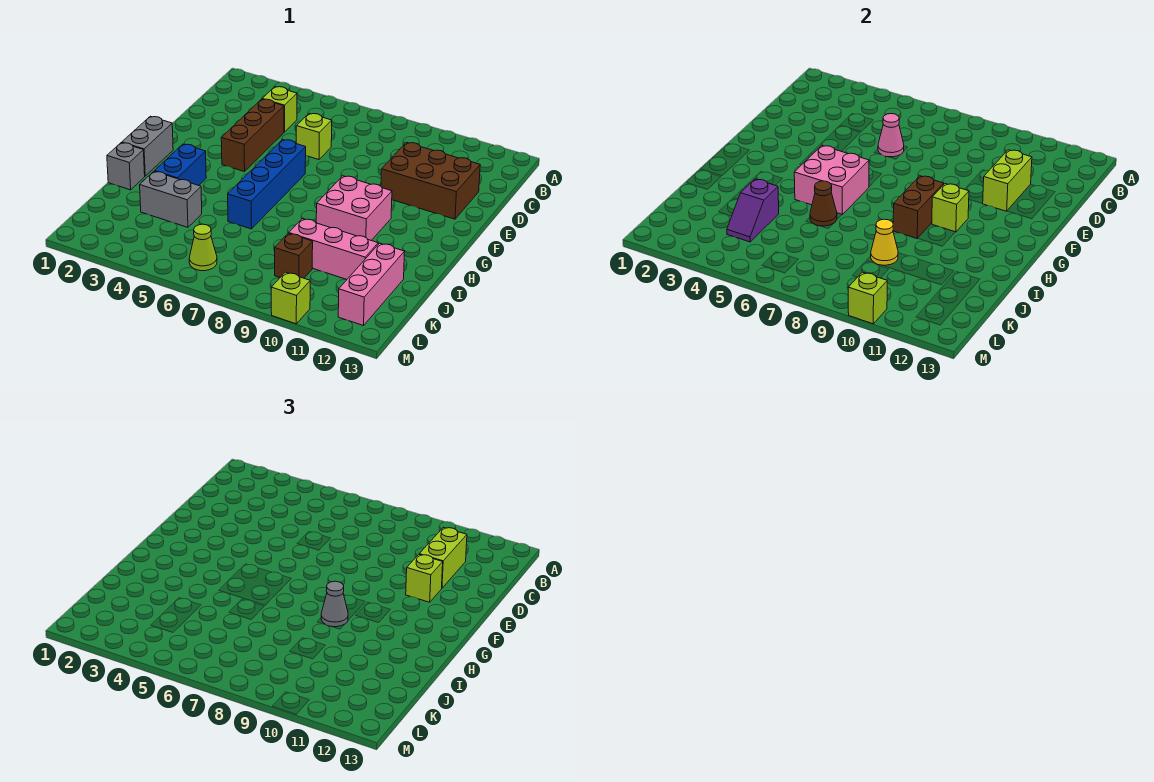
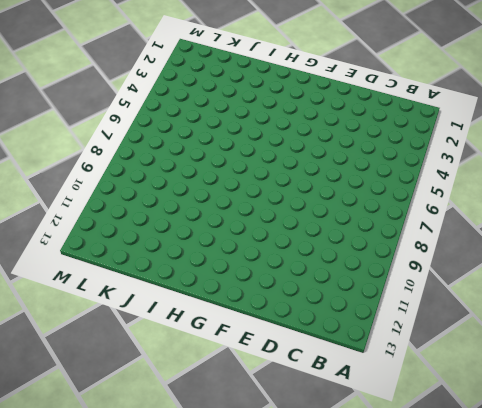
none -> lime 1x1 brick [263,87,297,132]
none -> brown 1x3 brick [221,99,284,172]
none -> lime 1x1 brick [296,113,332,160]

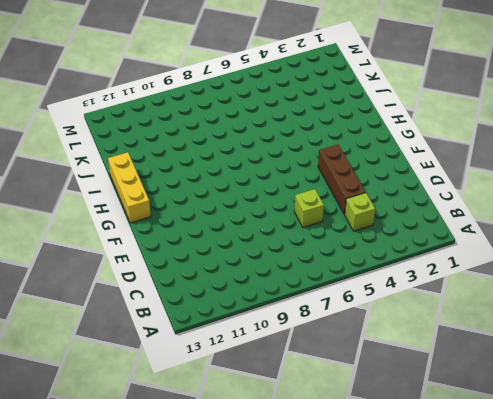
yellow 1x3 brick [108,152,151,223] -> none
none -> brown 2x3 brick [381,142,480,219]
none -> blue 1x4 brick [228,139,306,229]
none -> grey 1x2 brick [122,116,173,176]

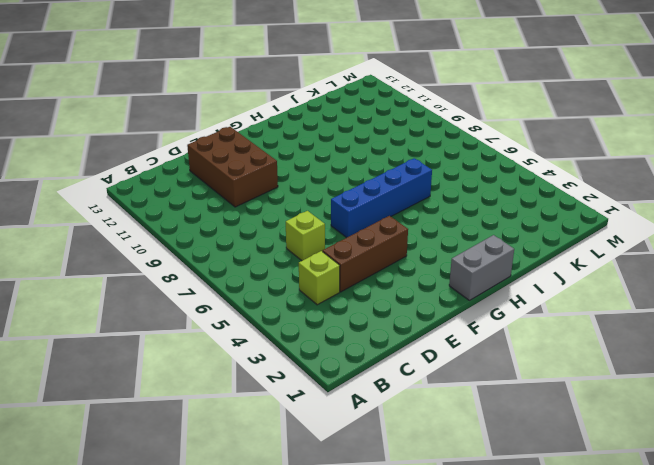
none -> pink 2x2 brick [316,176,392,240]
none -> blue 1x2 brick [155,144,206,185]
none -> grey 1x1 brick [107,143,145,190]

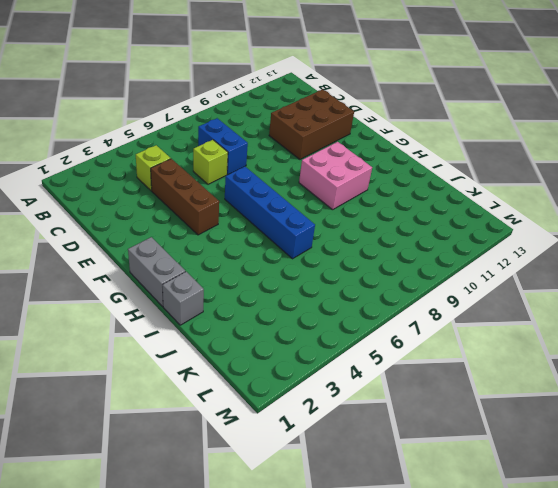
blue 1x2 brick [198,118,248,174] -> blue 1x2 brick moved to [155,144,206,185]
none -> grey 1x2 brick [140,171,202,227]
none -> pink 1x3 brick [289,219,378,280]
none -> pink 1x3 brick [338,243,405,326]

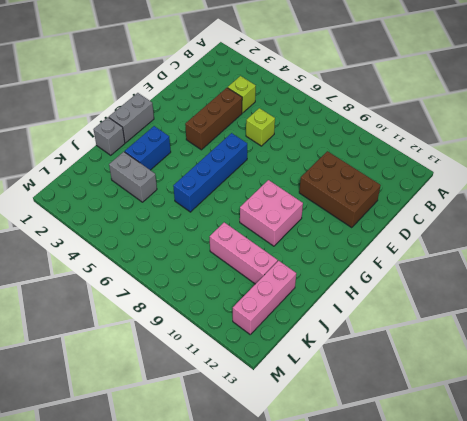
none -> brown 1x1 brick [275,233,313,278]
none -> lime 1x1 cone [189,224,217,271]
none -> lime 1x1 brick [271,272,310,324]

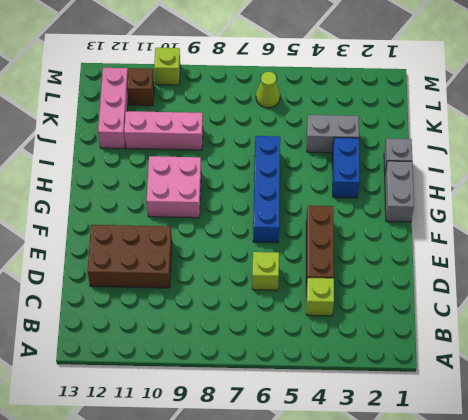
brown 1x1 brick [127,68,154,106] -> brown 1x1 brick moved to [275,233,313,278]
none -> pink 1x1 cone [878,114,904,157]
none -> lime 1x2 brick [982,150,1032,211]
none -> pink 2x2 brick [794,146,869,215]

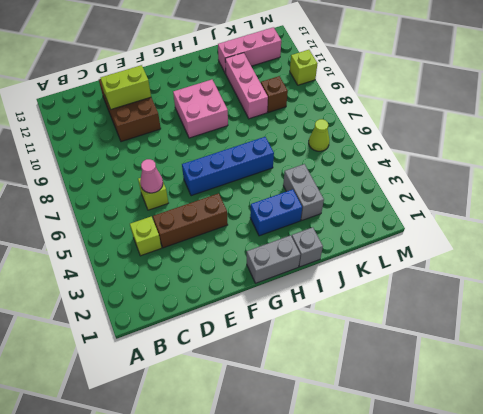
none -> pink 2x2 brick [794,146,869,215]
none -> brown 1x2 brick [893,176,944,238]
none -> lime 1x1 brick [932,184,969,232]

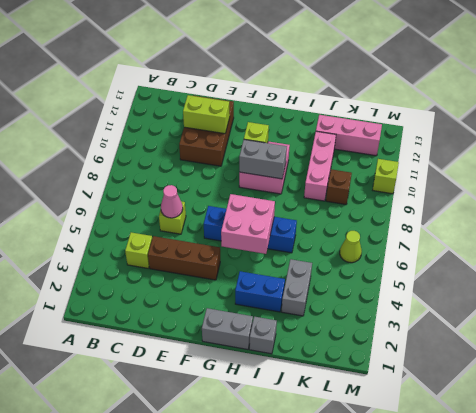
grey 1x2 brick [239,140,287,179] -> brown 1x2 brick [893,176,944,238]
none -> brown 1x1 cone [810,181,837,226]
none -> purple 1x2 slope [727,179,779,242]
none -> yellow 1x1 cone [871,219,898,265]

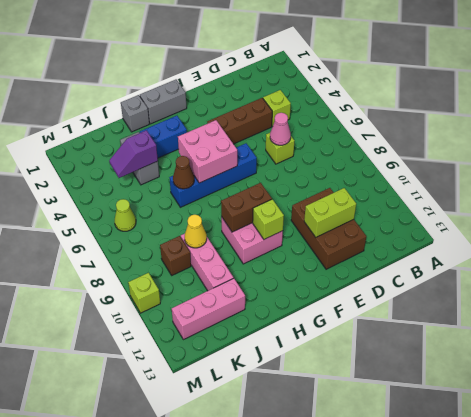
none -> lime 1x1 brick [848,272,887,324]
none -> lime 1x2 brick [419,527,467,588]
none -> lime 1x1 brick [406,555,443,602]

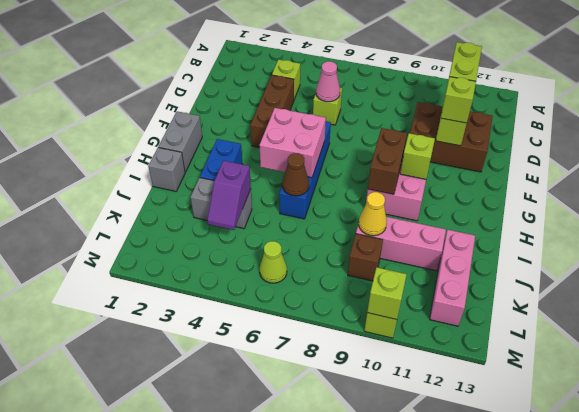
none -> grey 1x1 cone [321,581,348,627]

